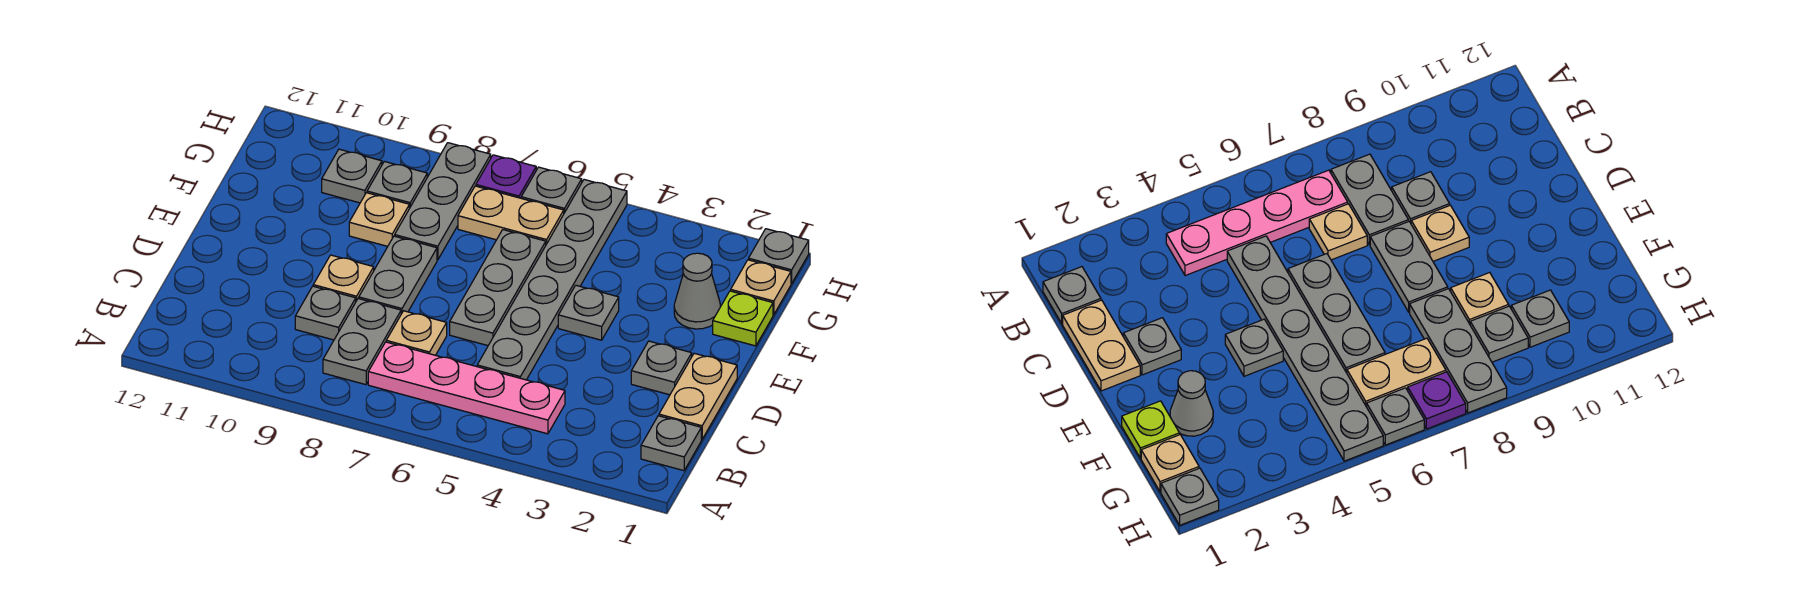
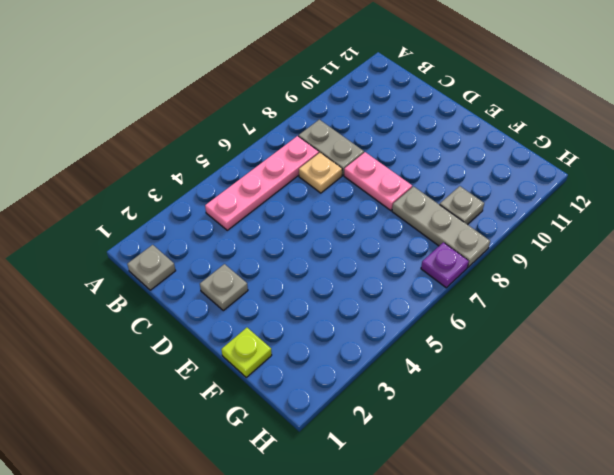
pink 1x2 plate [344,152,412,211] -> grey 1x2 plate [359,236,437,314]
none -> tan 1x2 plate [659,353,737,439]
none -> grey 1x6 plate [477,180,627,380]
none -> grey 1x1 plate [295,286,356,340]

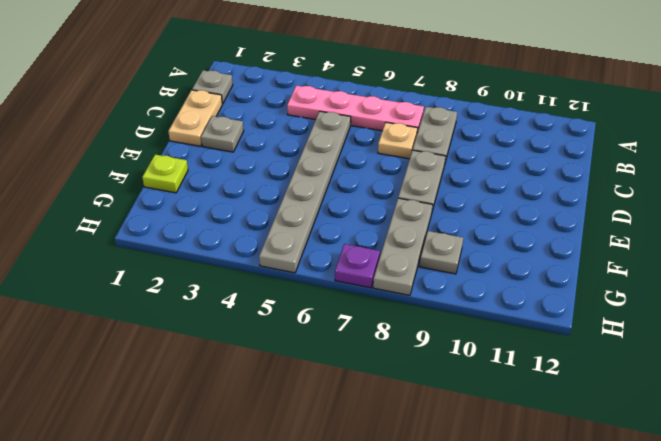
none -> grey 1x1 plate [295,286,356,340]
none -> grey 1x3 plate [450,230,546,346]
none -> tan 1x1 plate [313,255,374,301]

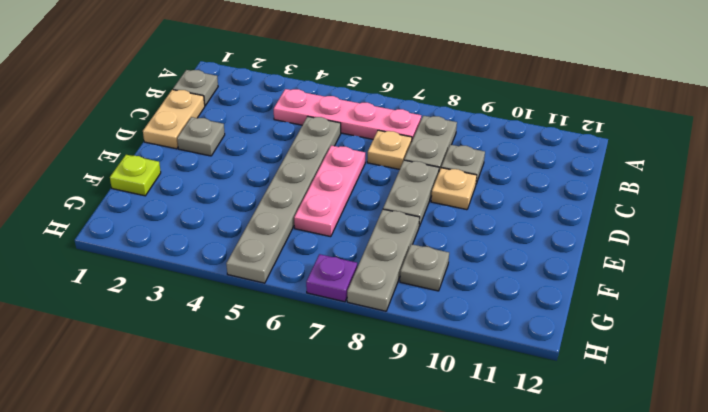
pink 1x3 plate [294,146,365,237] -> grey 1x3 plate [450,230,546,346]
none -> grey 1x1 plate [558,285,619,340]
none -> grey 1x1 cone [674,253,721,329]
none -> tan 1x1 plate [349,193,409,246]

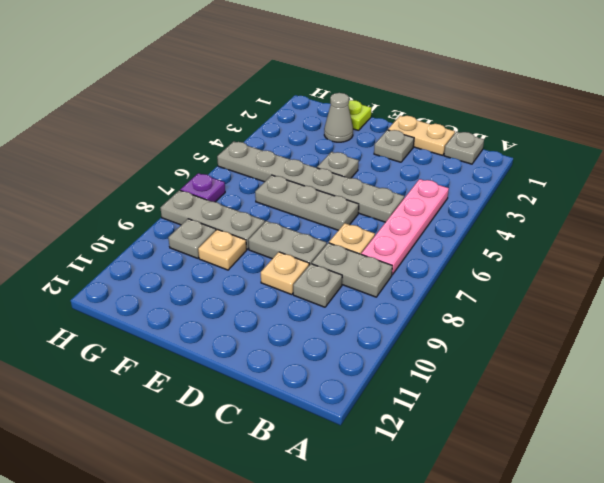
none -> tan 1x1 plate [731,260,791,315]
none -> tan 1x2 plate [458,186,564,244]
none -> grey 1x1 plate [322,149,382,203]

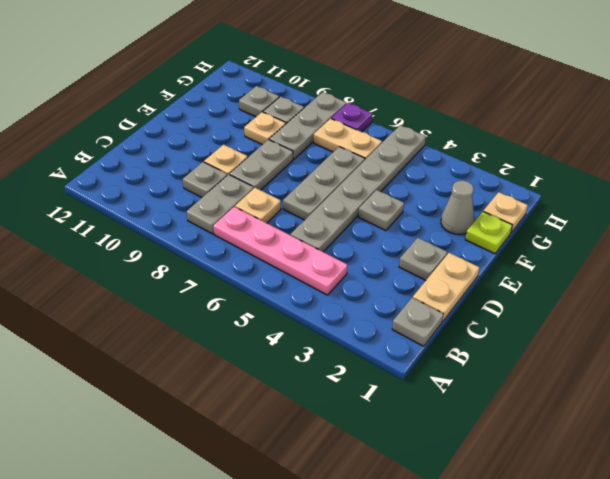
none -> grey 1x1 plate [749,229,809,284]
none -> grey 1x1 plate [521,167,582,213]

